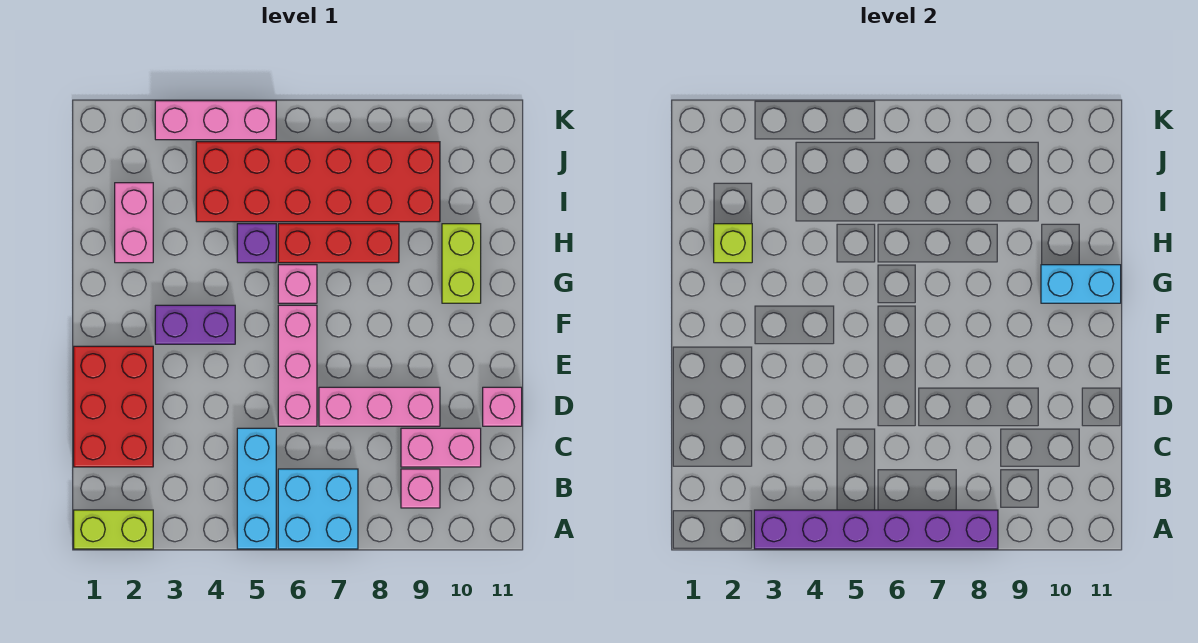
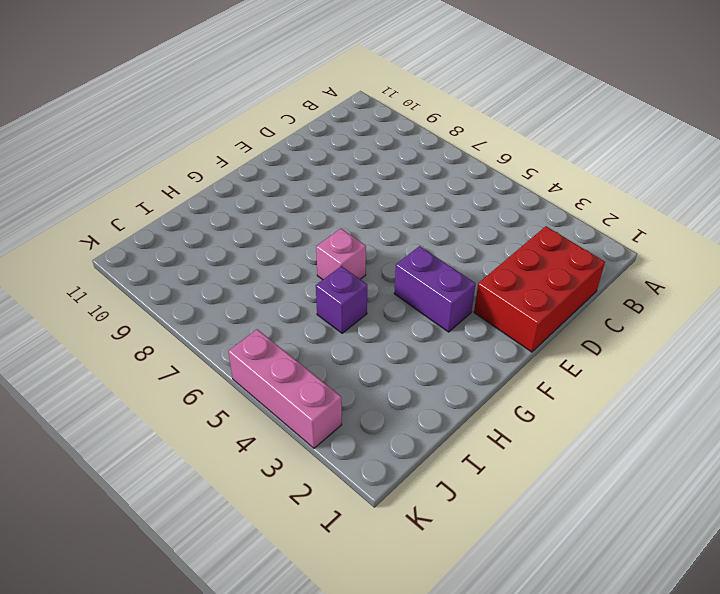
none -> lime 1x2 brick [74,510,153,549]
none -> cyan 1x3 brick [237,428,276,549]
none -> cyan 2x2 brick [278,469,358,549]

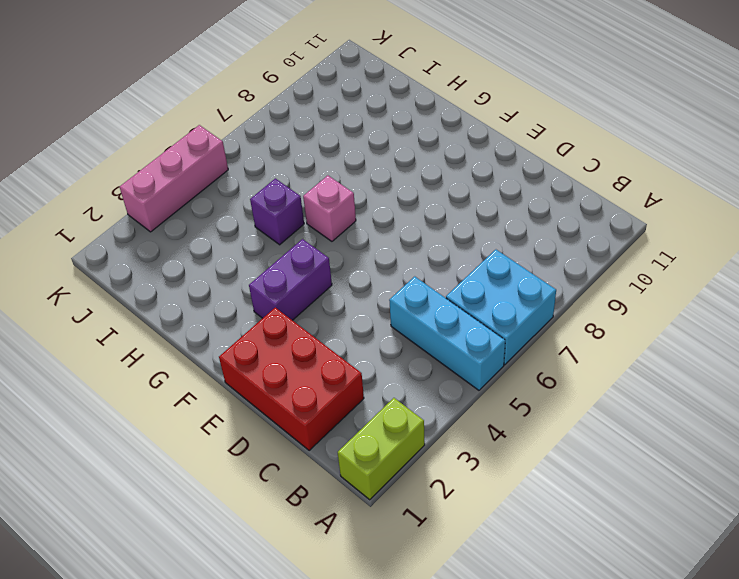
none -> pink 1x1 brick [401,469,440,508]
none -> pink 1x2 brick [401,428,481,467]
none -> pink 1x3 brick [278,305,317,426]

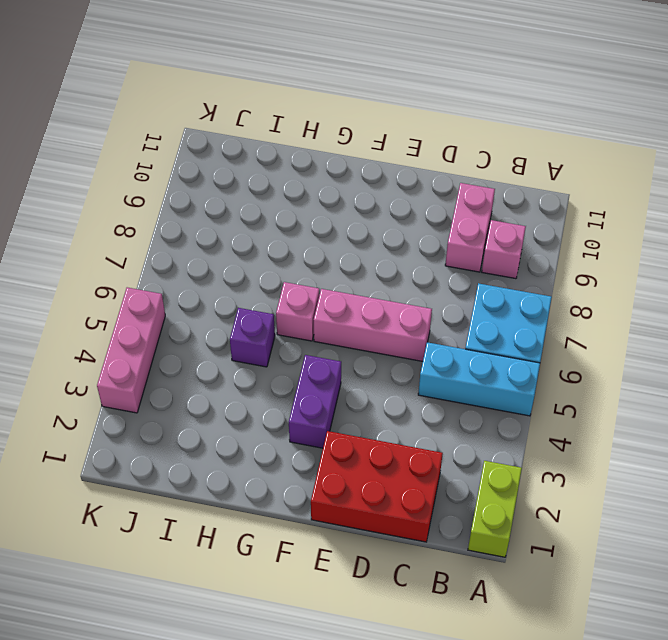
none -> pink 1x3 brick [319,387,440,426]
none -> pink 1x1 brick [483,387,522,426]
none -> lime 1x2 brick [442,224,481,303]

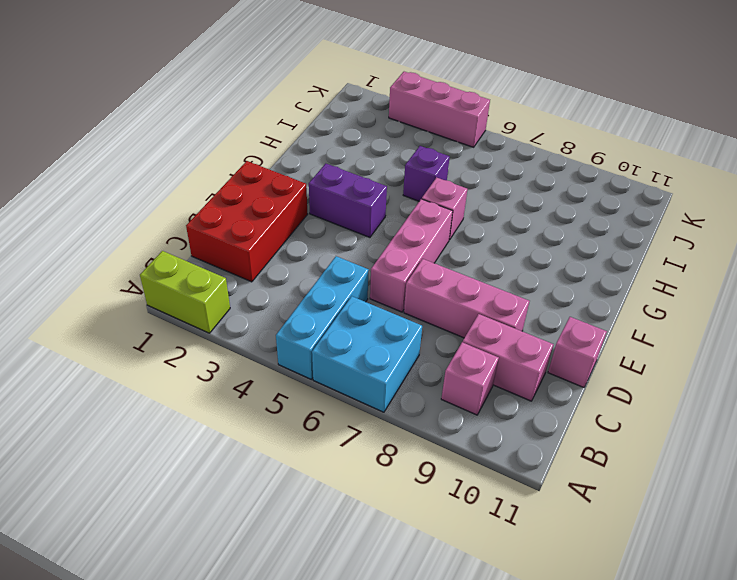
none -> lime 1x2 brick [442,224,481,303]
none -> pink 1x2 brick [115,183,153,263]
none -> red 1x3 brick [278,224,399,263]

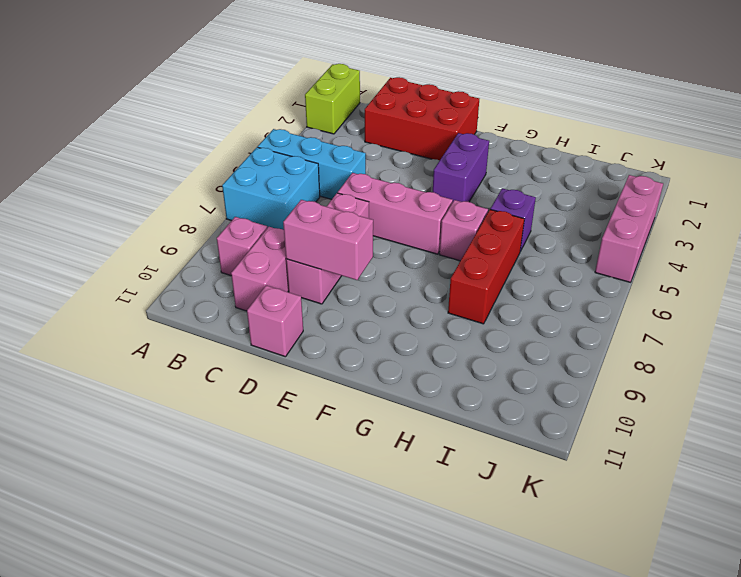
pink 1x2 brick [283,200,373,280] -> pink 1x2 brick moved to [115,183,153,263]
none -> lime 1x2 brick [442,224,481,303]
none -> red 2x6 brick [196,142,440,222]
none -> purple 1x6 brick [754,510,998,549]

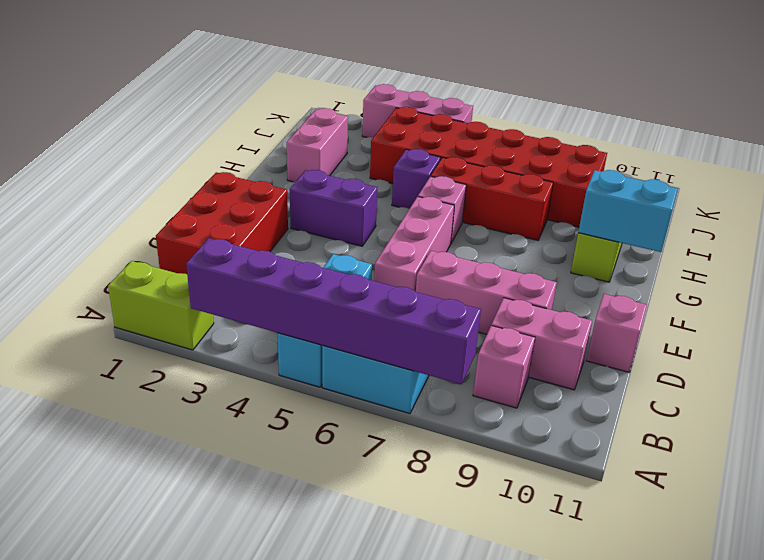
none -> lime 1x1 brick [714,224,752,263]

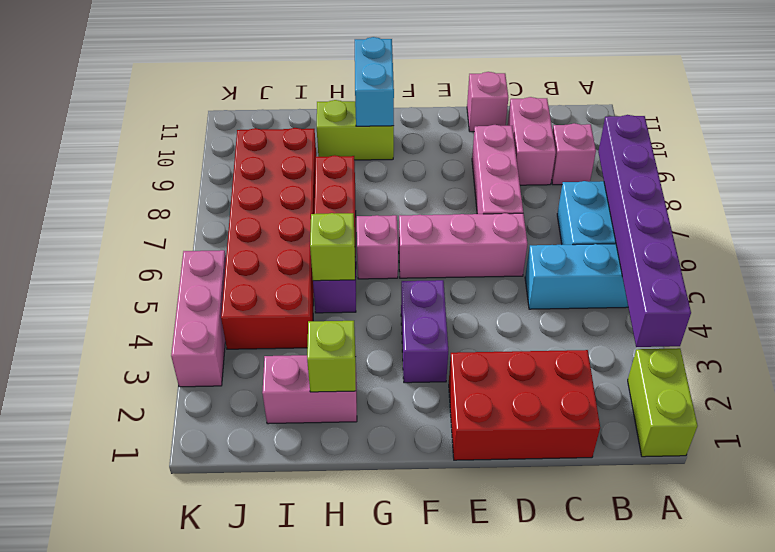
lime 1x1 brick [310,213,355,281] -> none

